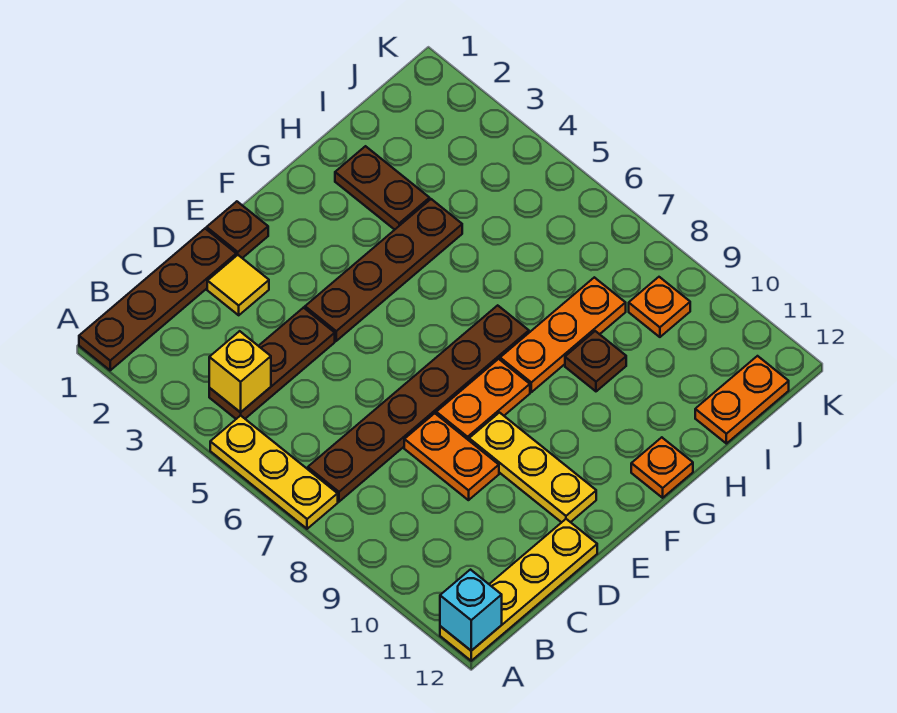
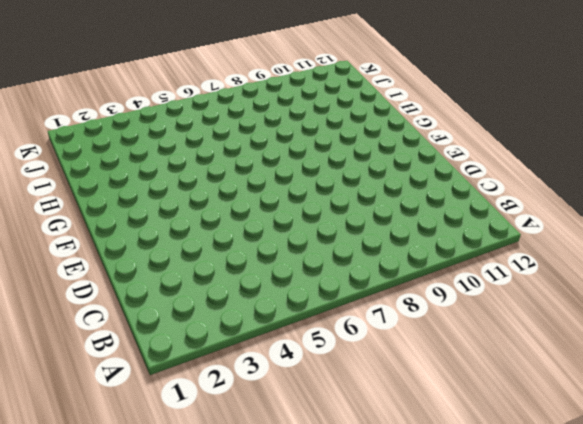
none -> brown 1x4 plate [79,229,236,370]
none -> yellow 1x3 plate [210,415,338,529]
none -> yellow 1x4 plate [440,519,597,661]

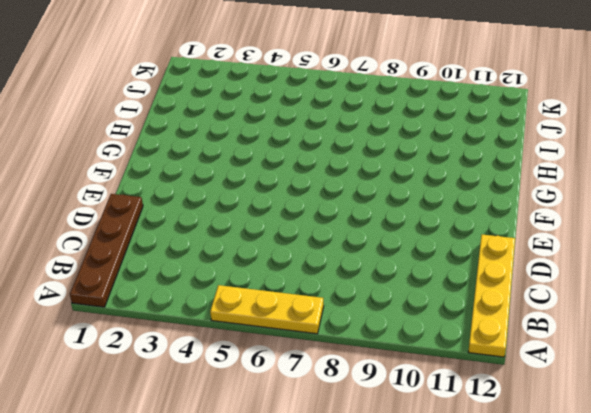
none -> brown 1x3 plate [209,308,335,419]
none -> brown 1x6 plate [308,305,529,502]
none -> yellow 1x1 tile [207,255,269,315]

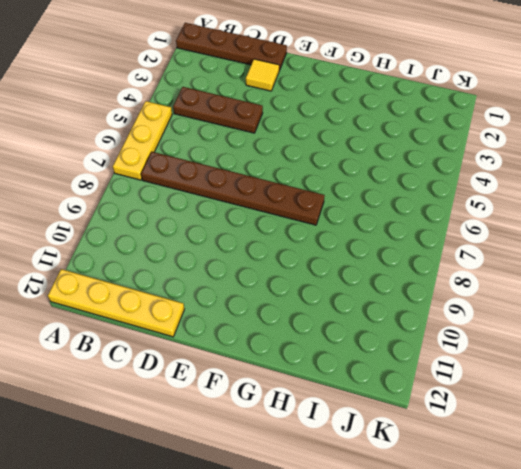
none -> orange 1x2 plate [404,413,499,500]
none -> brown 1x1 plate [207,201,268,258]
none -> brown 1x4 plate [305,199,462,341]

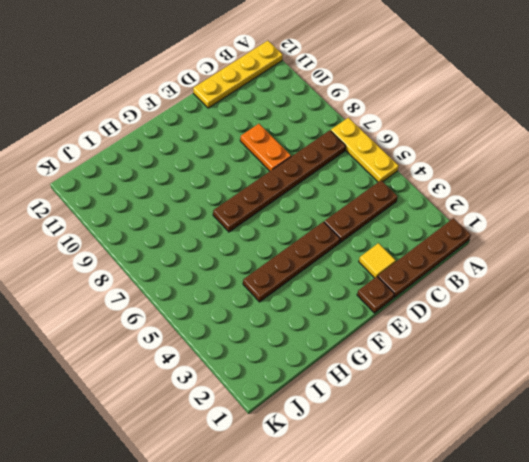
none -> orange 1x2 plate [436,359,530,440]
none -> yellow 1x3 plate [469,413,596,522]
none -> orange 1x3 plate [500,277,626,392]

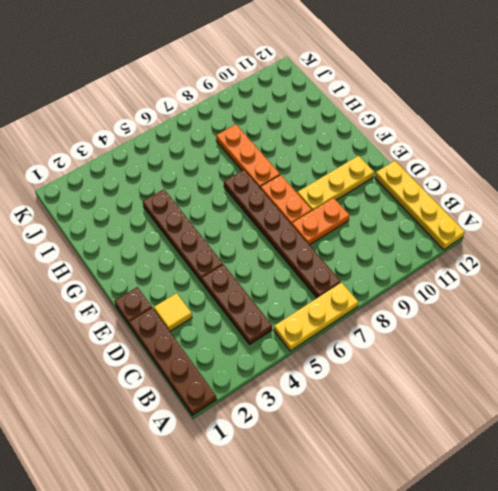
none -> orange 1x1 plate [631,437,693,498]
none -> brown 1x2 plate [335,146,430,230]
none -> brown 1x1 plate [565,331,626,391]

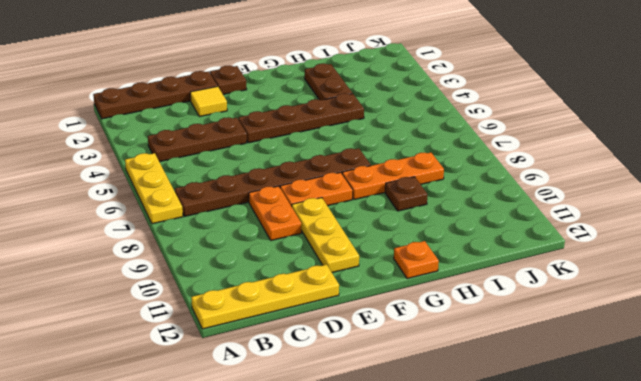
none -> orange 1x2 plate [695,356,789,444]
none -> orange 1x1 plate [629,277,690,337]
none -> cyan 1x1 brick [440,570,502,651]

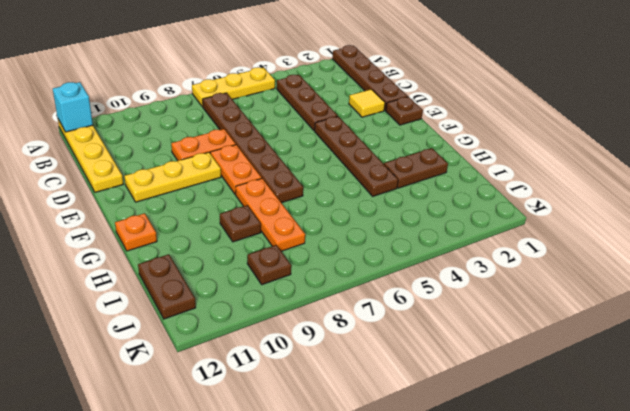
brown 1x2 plate [138,254,196,319] -> orange 1x2 plate [695,356,789,444]
brown 1x1 plate [247,245,291,285] -> orange 1x1 plate [629,277,690,337]
none -> yellow 1x1 brick [209,331,271,412]

